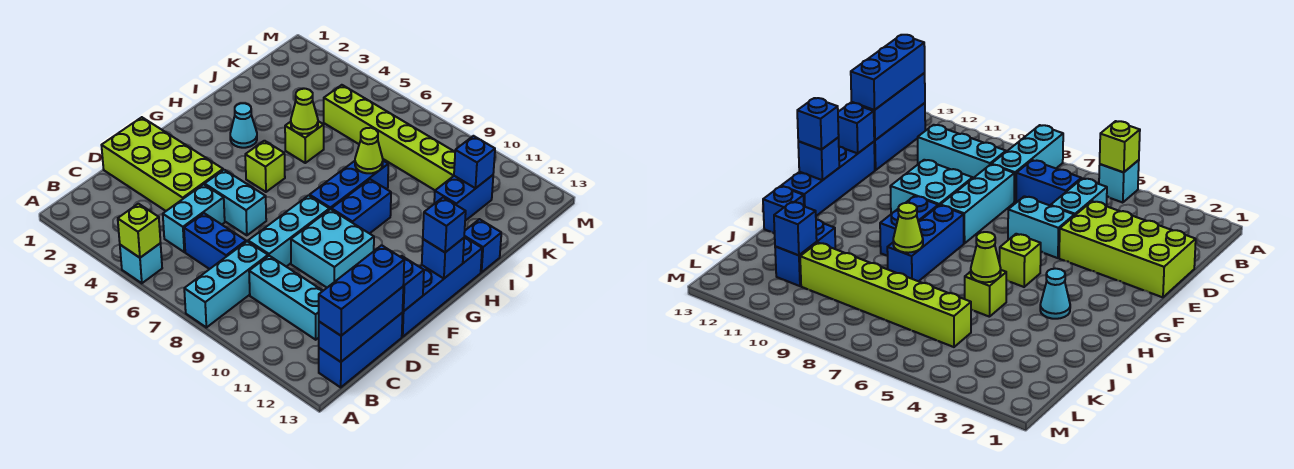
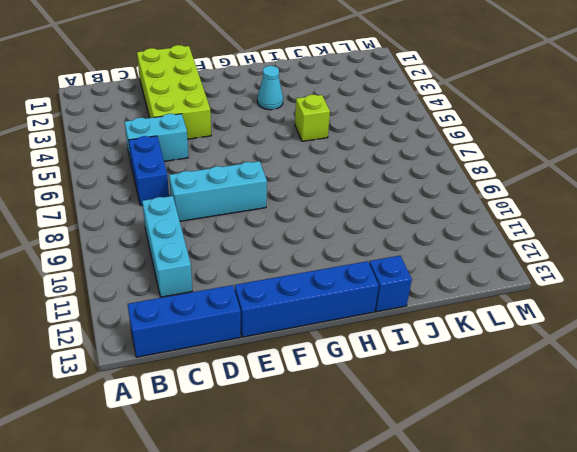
none -> cyan 1x1 brick [120,243,162,283]
none -> cyan 1x3 brick [184,241,268,327]
none -> cyan 1x2 brick [205,170,266,235]

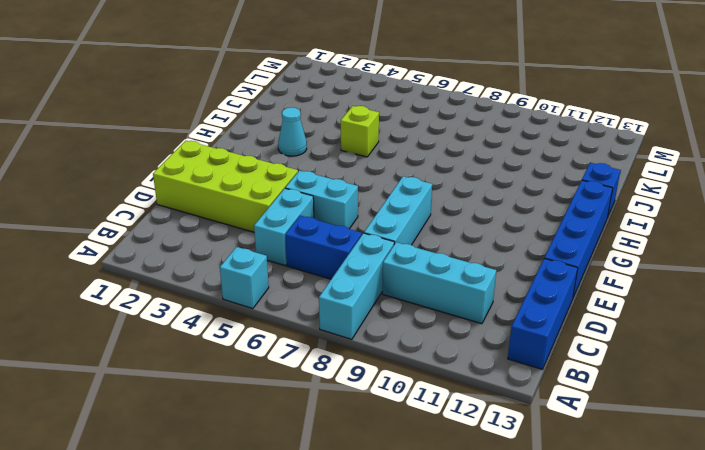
none -> cyan 2x2 brick [291,209,374,287]
none -> lime 1x1 brick [245,141,285,192]
none -> blue 1x3 brick [310,161,388,210]

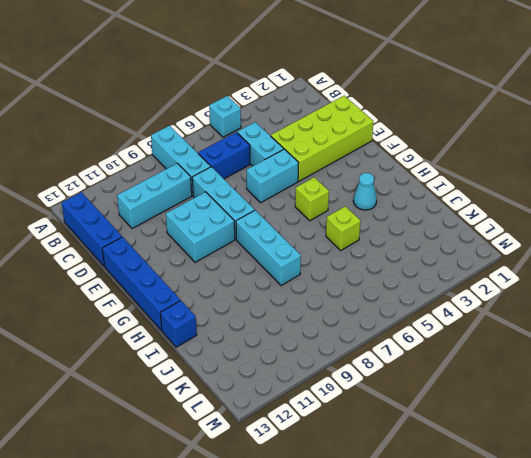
cyan 1x3 brick [236,210,301,286] -> blue 1x3 brick [310,161,388,210]
none -> blue 1x2 brick [331,179,391,234]
none -> blue 1x2 brick [434,175,493,221]
none -> lime 1x6 brick [324,85,455,190]

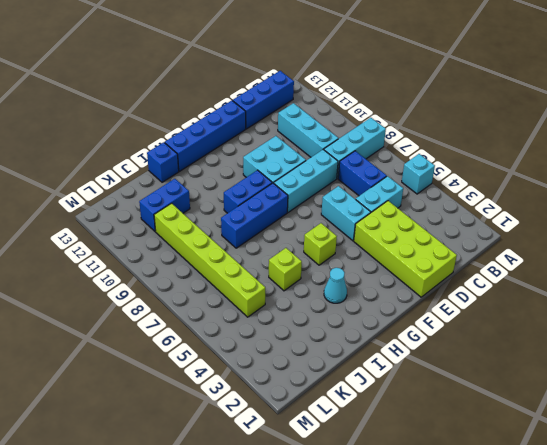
none -> lime 1x1 brick [118,204,161,258]
none -> blue 1x3 brick [319,287,403,362]
none -> blue 1x1 brick [401,256,424,311]

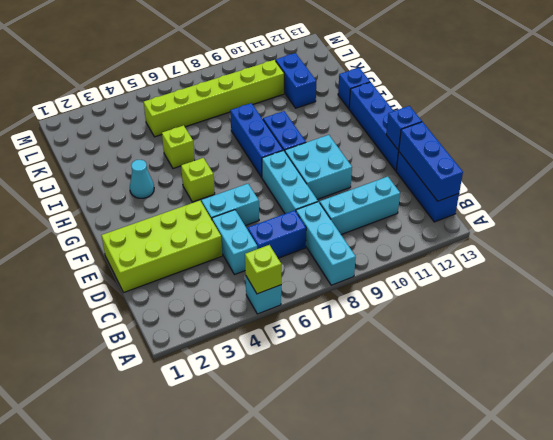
none -> blue 1x1 brick [422,238,464,279]
none -> lime 1x1 cone [291,89,318,134]
none -> lime 1x1 cone [355,128,383,173]

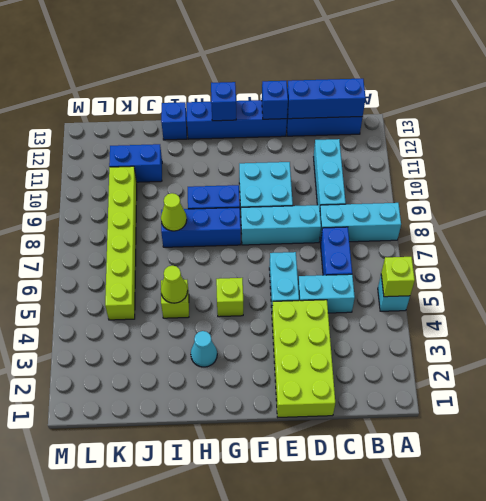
none -> blue 1x1 brick [454,136,495,188]
none -> blue 1x3 brick [319,245,404,336]
none -> blue 1x1 brick [423,197,466,252]

